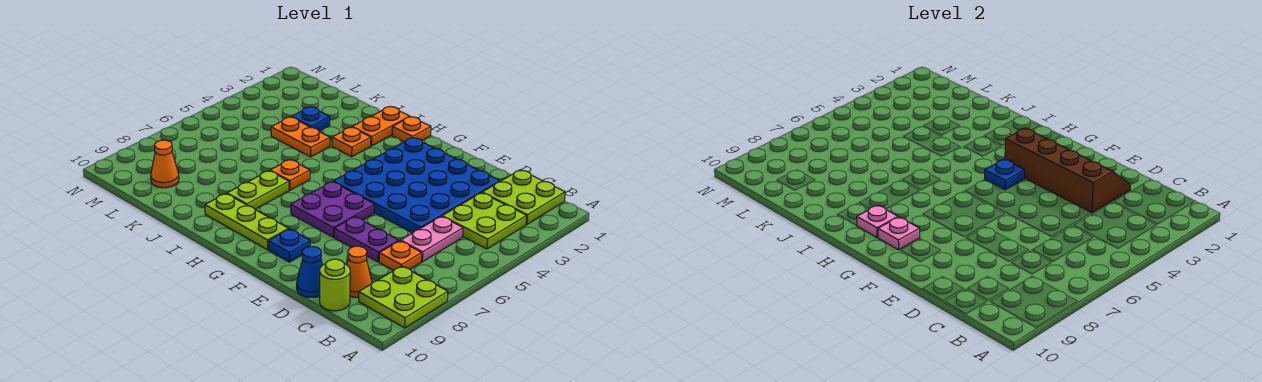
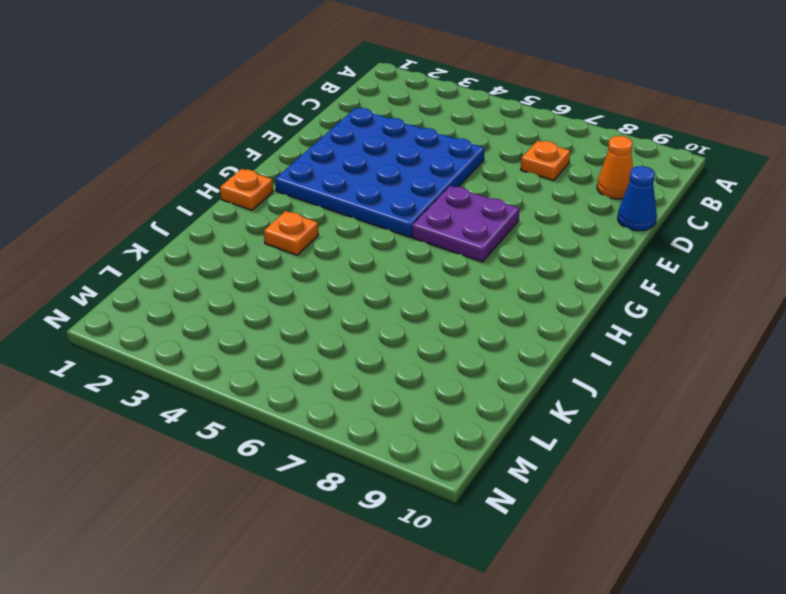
none -> lime 2x2 plate [359,266,448,328]
none -> lime 2x2 plate [482,170,565,224]
none -> lime 2x2 plate [442,193,527,249]

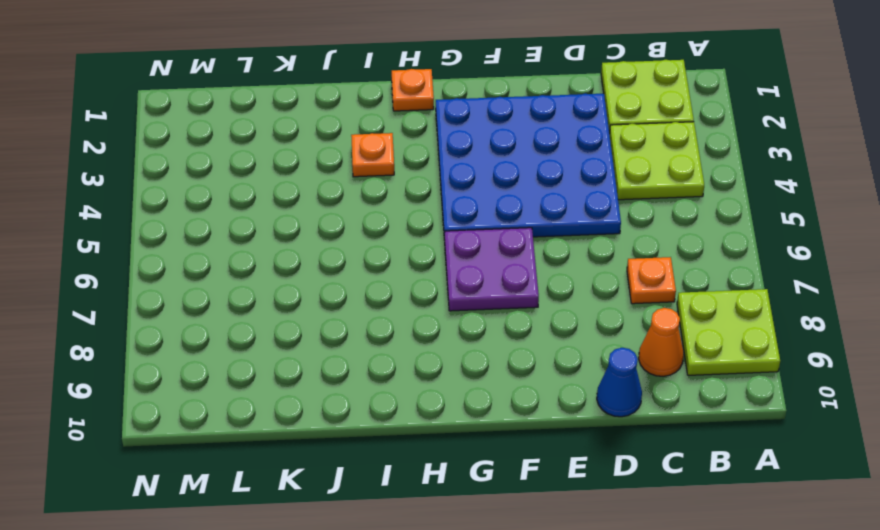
none -> pink 1x2 plate [401,216,463,262]
none -> lime 1x1 round brick [320,259,350,311]
none -> purple 1x2 plate [334,217,399,262]

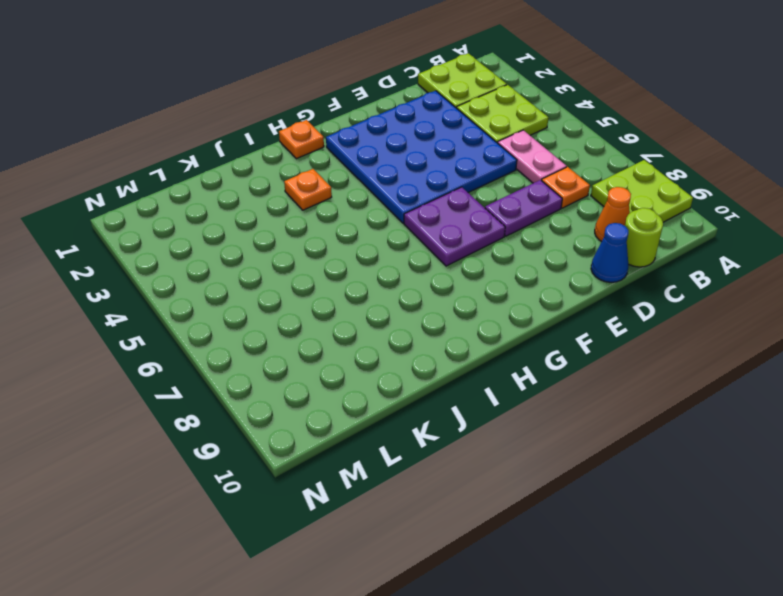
none -> blue 1x1 plate [269,229,310,262]
none -> lime 1x3 plate [205,194,289,250]
none -> orange 1x2 plate [352,107,410,146]

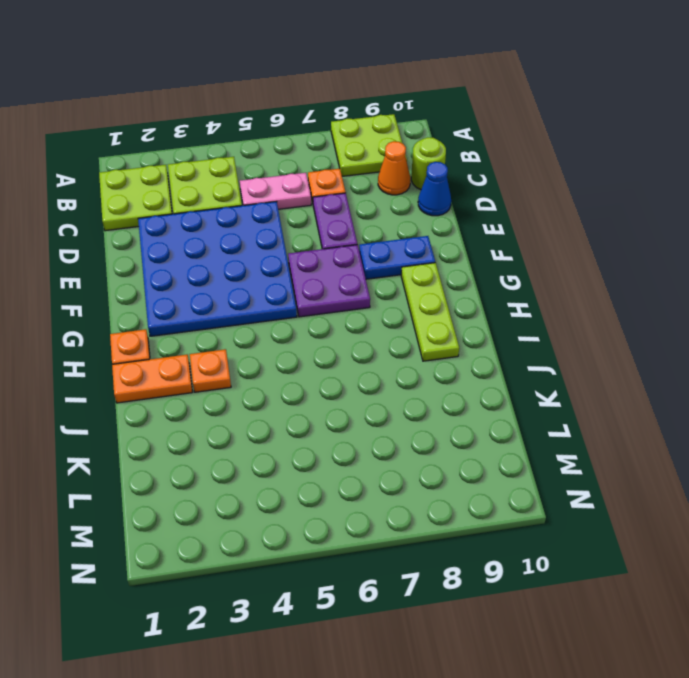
blue 1x2 plate [359,236,435,279] -> blue 1x1 plate [269,229,310,262]
none -> orange 1x1 plate [270,160,310,190]
none -> lime 1x2 plate [227,171,289,209]
none -> orange 1x2 plate [271,117,330,157]

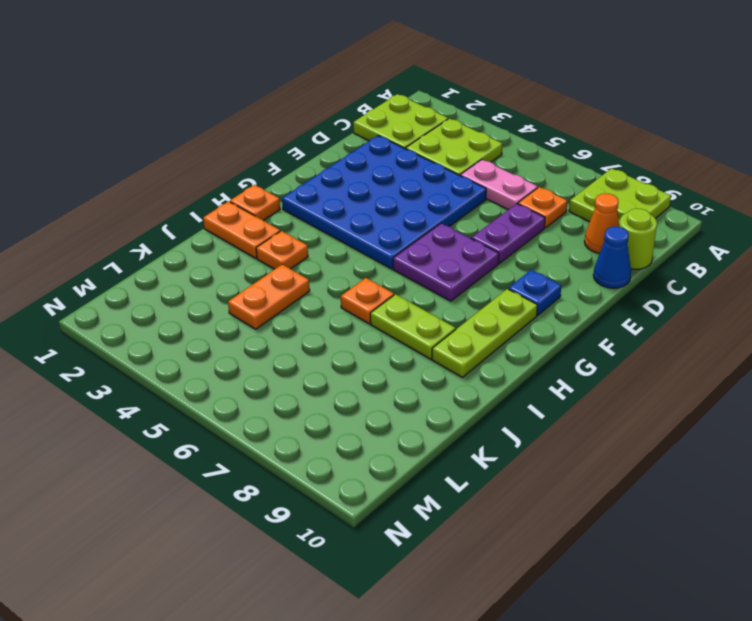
none -> blue 1x1 plate [292,107,330,131]
none -> orange 1x1 cone [151,140,179,188]
none -> brown 2x4 slope [1005,128,1130,213]

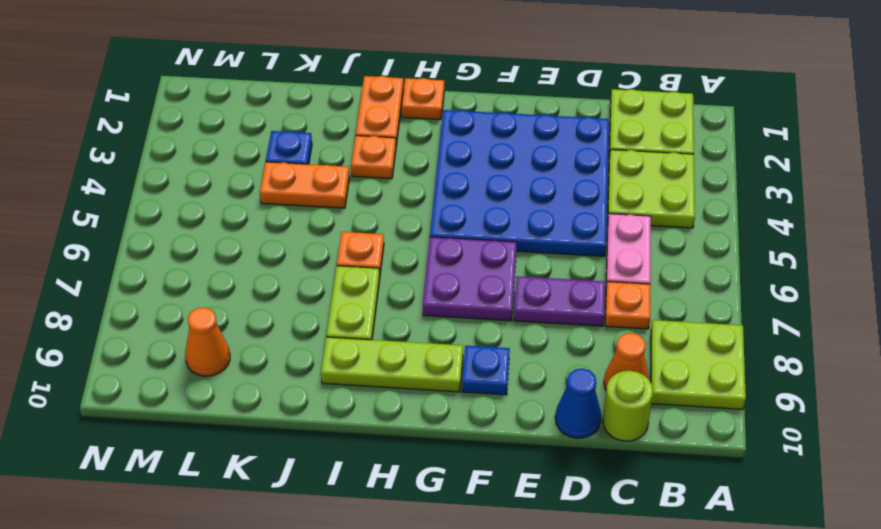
none -> brown 2x4 slope [1005,128,1130,213]
none -> blue 1x1 plate [985,159,1025,190]
none -> pink 1x1 plate [878,217,920,250]

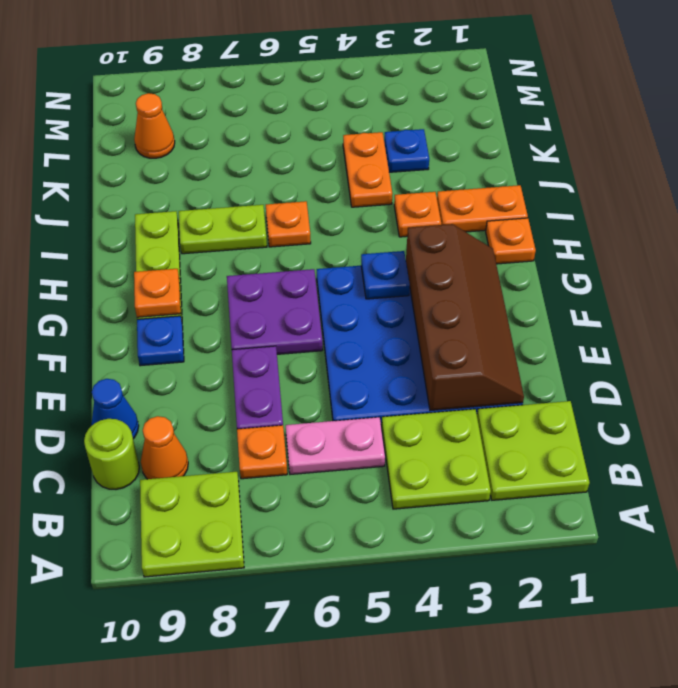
orange 1x1 plate [134,269,181,317] -> pink 1x1 plate [878,217,920,250]
none -> pink 1x1 plate [857,205,898,237]

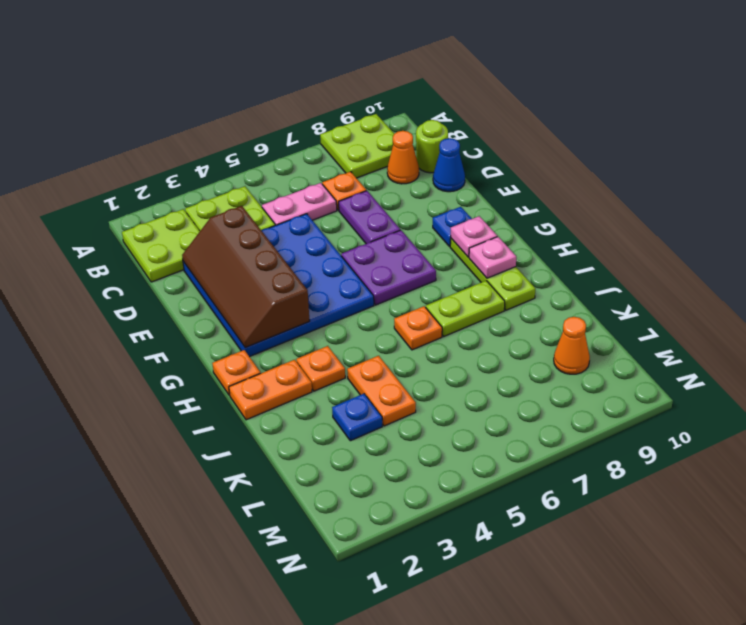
none -> blue 1x1 plate [985,159,1025,190]

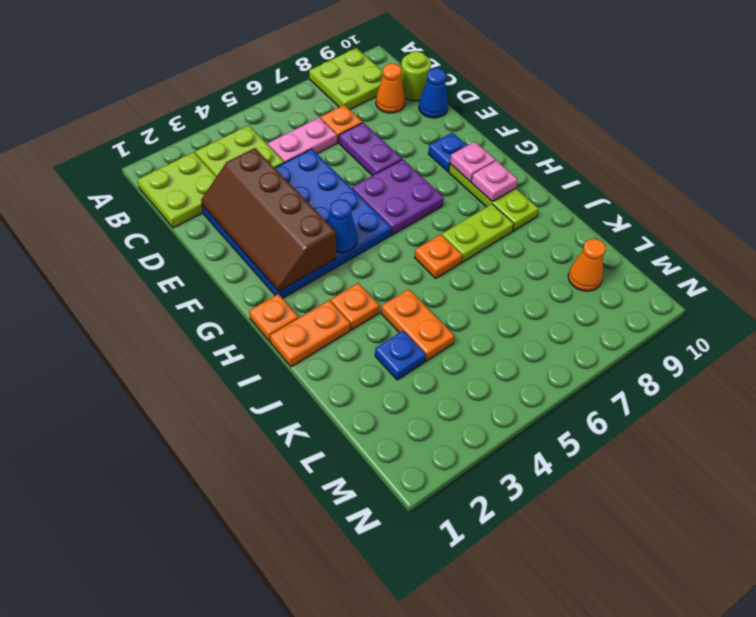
blue 1x1 cone [328,199,357,253] -> blue 1x1 plate [985,159,1025,190]

